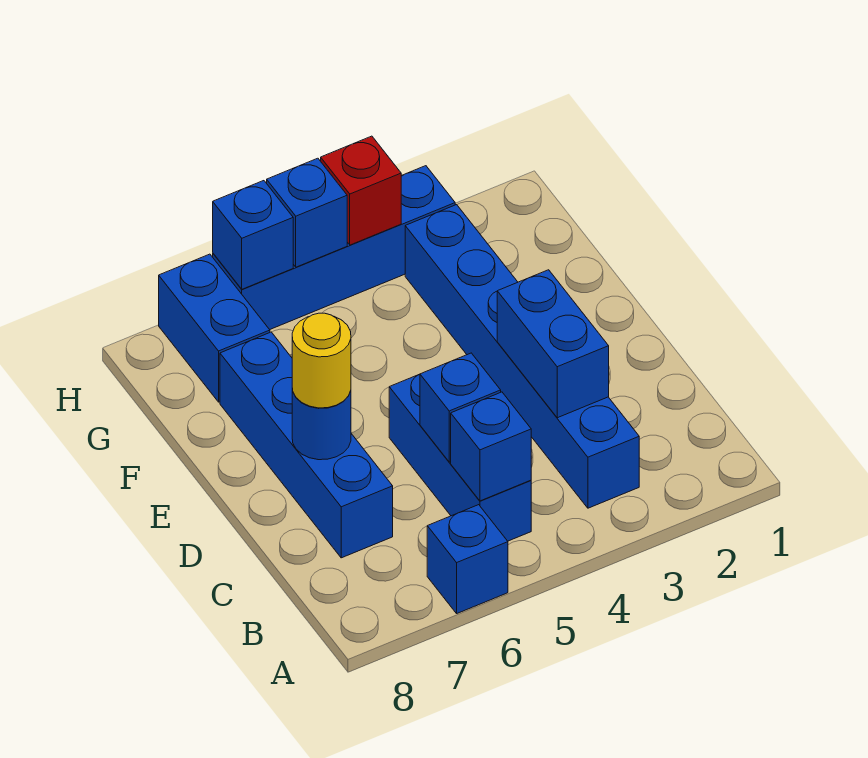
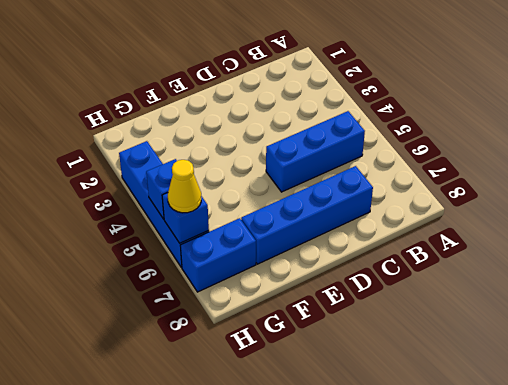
yellow 1x1 cone [168,160,201,213] -> none
none -> blue 1x1 brick [427,505,508,613]
none -> blue 1x6 brick [405,205,639,508]
none -> blue 1x1 brick [451,392,531,501]

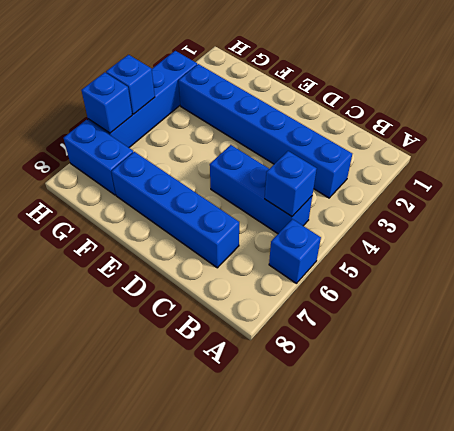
none -> blue 1x2 brick [497,270,609,418]
none -> blue 1x1 brick [420,353,501,462]
none -> blue 1x1 round brick [292,389,351,460]

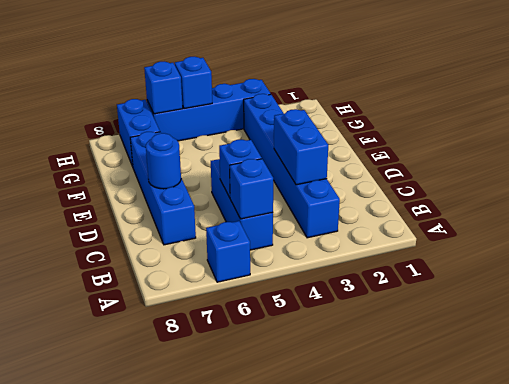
none -> red 1x1 brick [321,136,401,245]
none -> yellow 1x1 round brick [292,313,351,408]

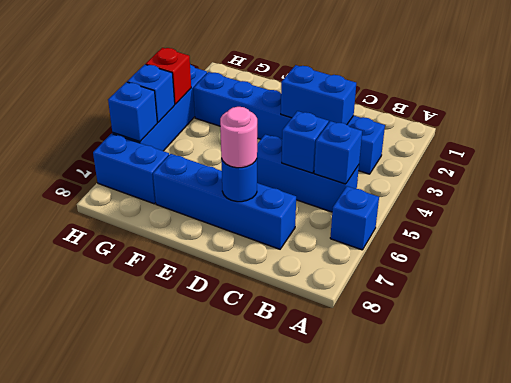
pink 1x1 round brick [220,107,257,168] -> yellow 1x1 round brick [292,313,351,408]

